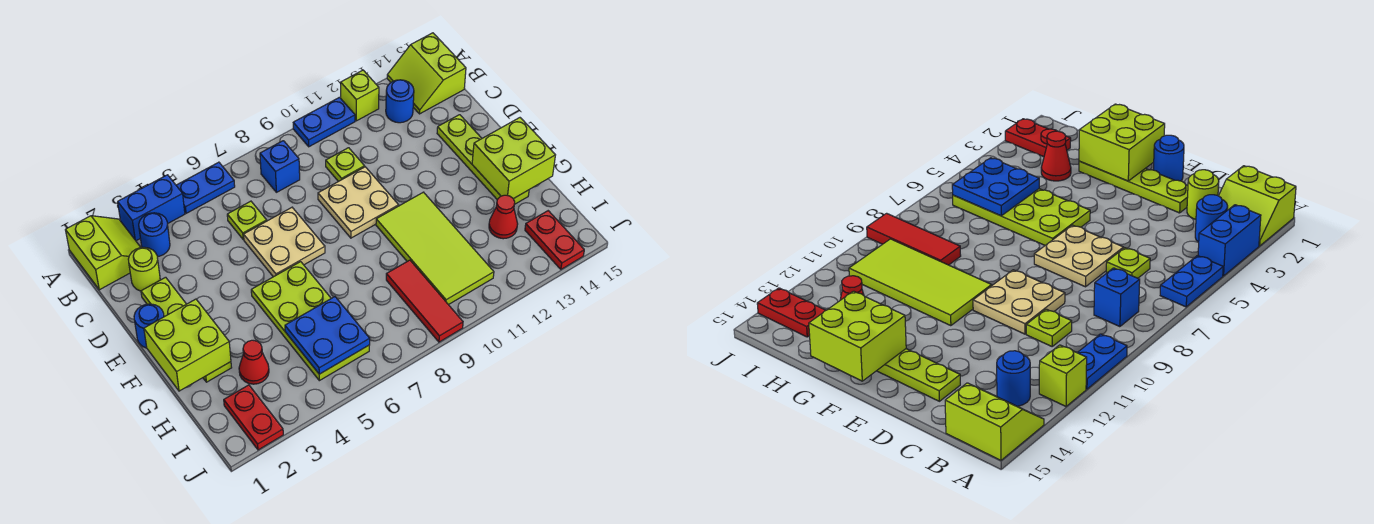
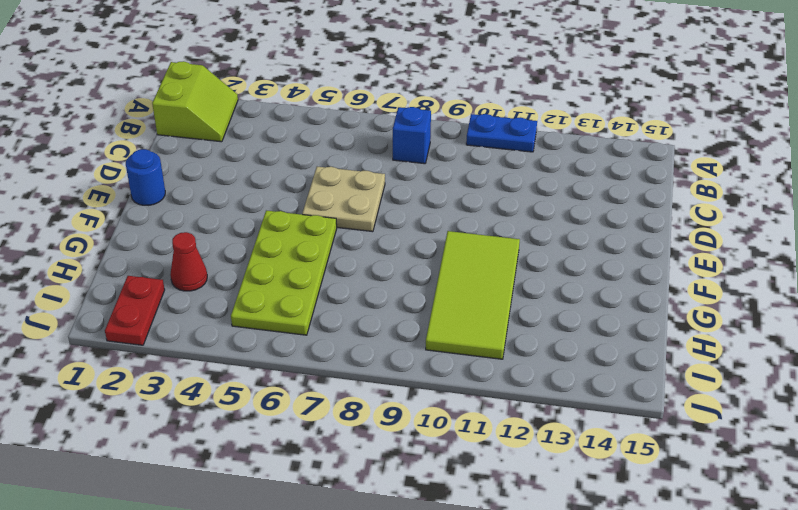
none -> blue 1x2 brick [118,175,185,241]
none -> blue 1x2 plate [176,162,235,213]
none -> lime 1x1 brick [341,70,379,121]

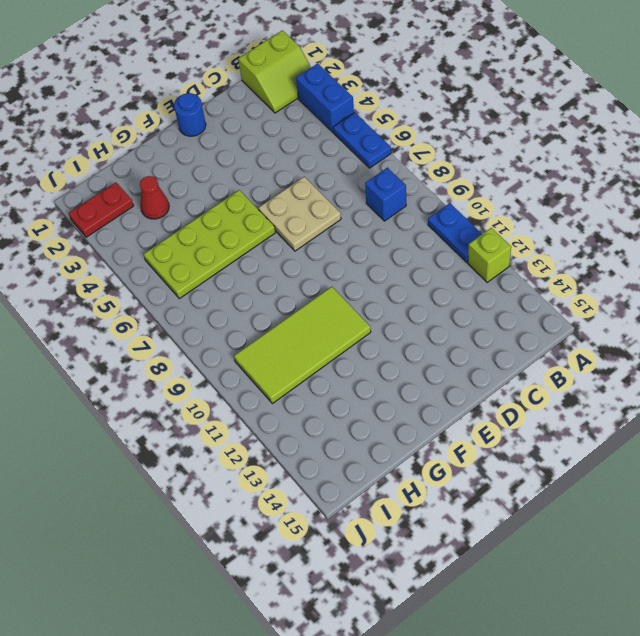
none -> lime 2x2 slope [387,33,466,114]
none -> blue 1x1 round brick [139,213,170,257]
none -> blue 1x1 round brick [386,80,414,123]

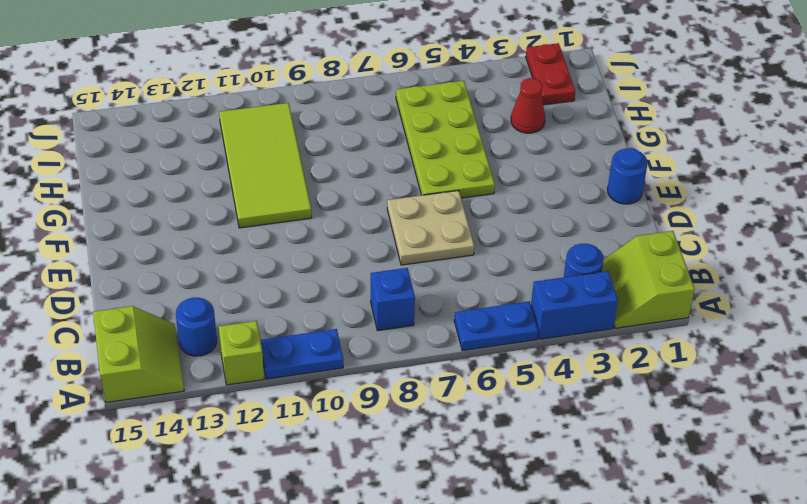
none -> lime 1x1 round brick [128,247,160,291]
none -> lime 1x1 plate [227,201,267,239]
none -> lime 1x1 plate [326,148,365,182]

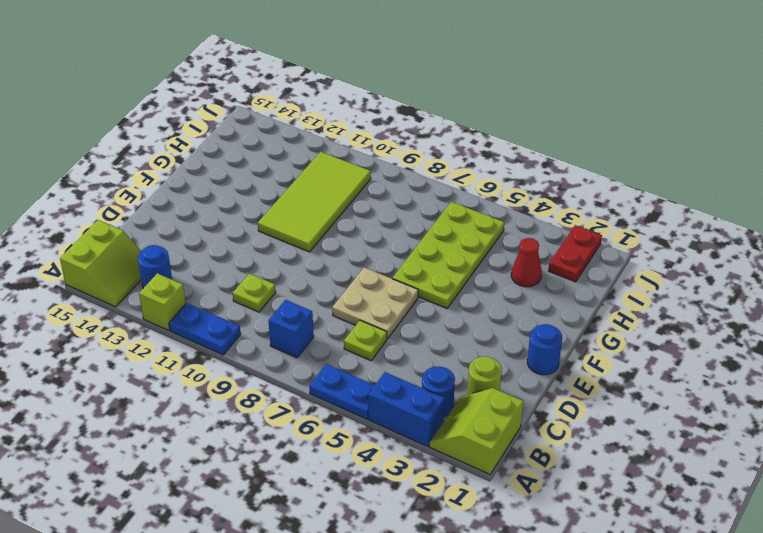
none -> lime 1x4 plate [141,277,232,382]
none -> tan 2x2 plate [318,167,399,238]
none -> lime 1x4 plate [437,115,529,205]

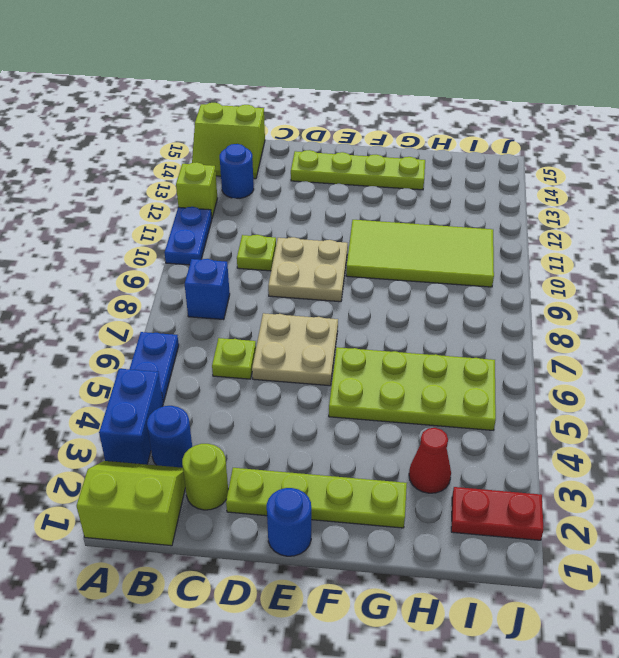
none -> red 1x3 tile [386,260,463,342]
none -> red 1x1 cone [489,195,518,239]
none -> red 1x2 plate [525,211,584,269]

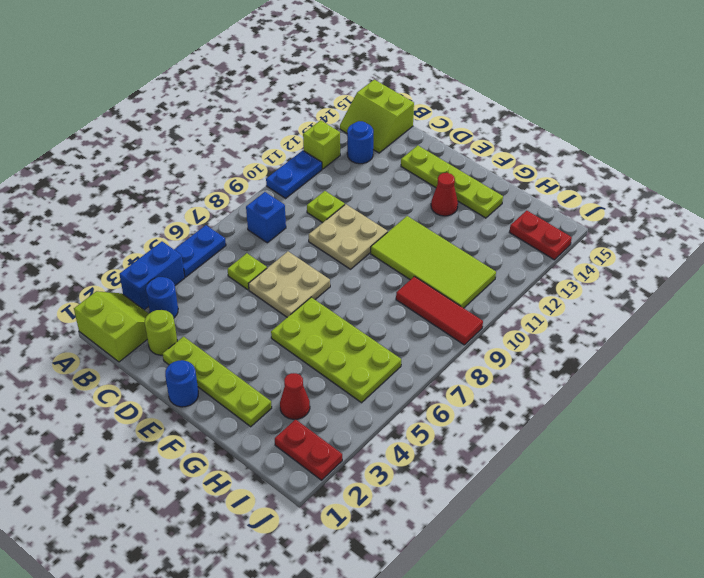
red 1x1 cone [431,173,458,216] -> red 1x1 cone moved to [489,195,518,239]
none -> lime 2x2 brick [144,299,231,391]
none -> lime 2x2 brick [472,118,555,199]
none -> blue 2x2 plate [285,297,370,374]

